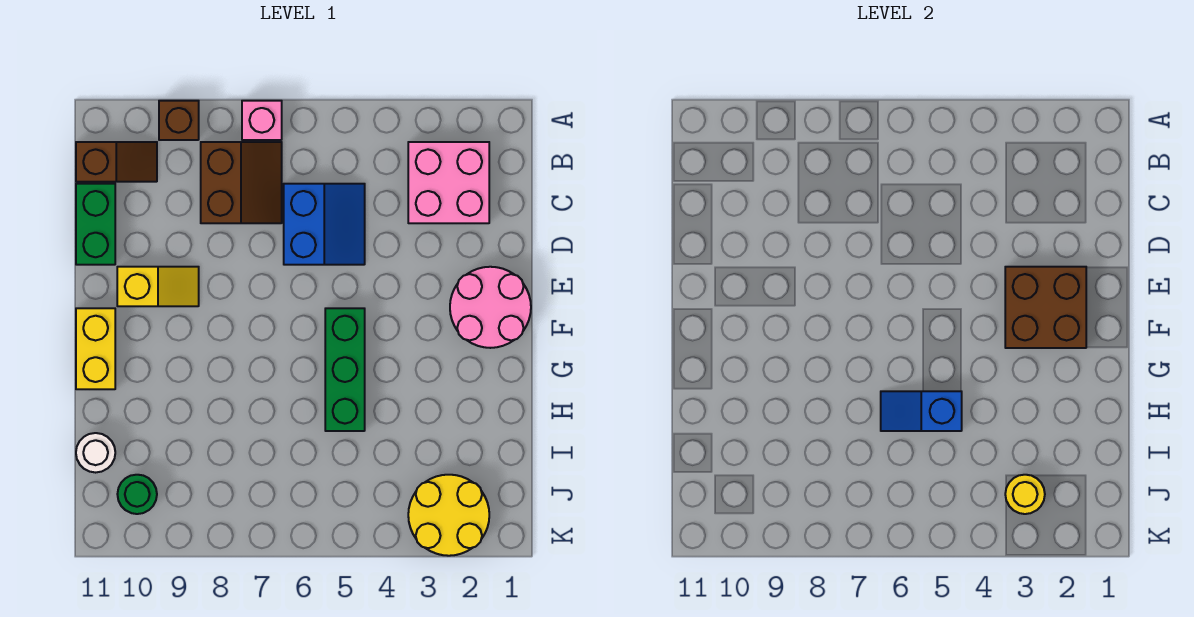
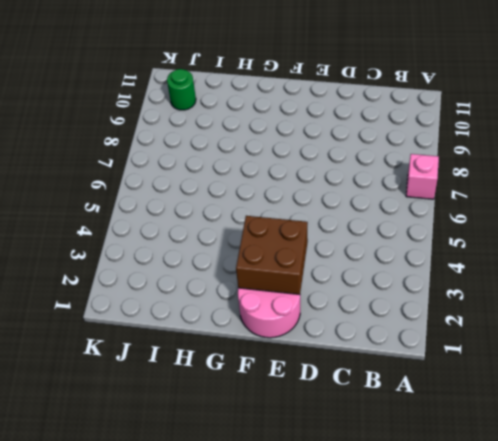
none -> brown 1x1 brick [159,101,199,140]
none -> pink 2x2 brick [408,142,489,223]
none -> brown 2x2 slope [201,142,282,223]

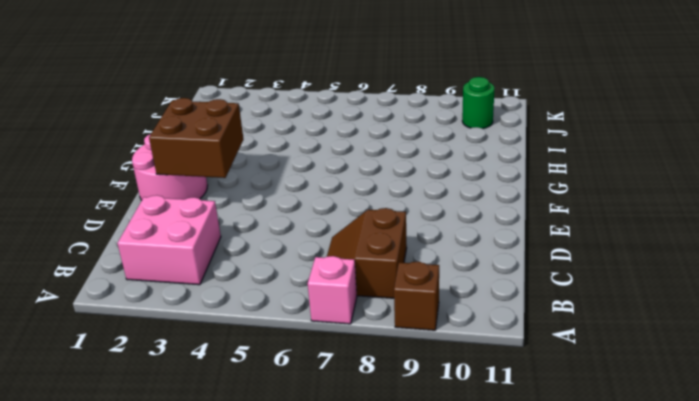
none -> brown 1x2 slope [76,142,157,182]
none -> blue 2x2 slope [284,184,365,265]
none -> green 1x2 brick [76,184,115,265]

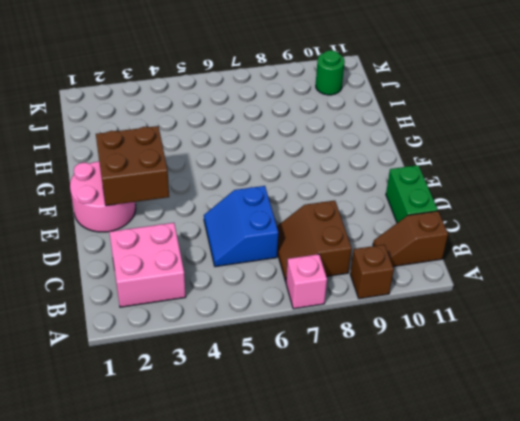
none -> yellow 1x2 slope [117,267,199,306]
none -> green 1x3 brick [325,308,365,431]
none -> yellow 1x2 brick [76,308,115,389]

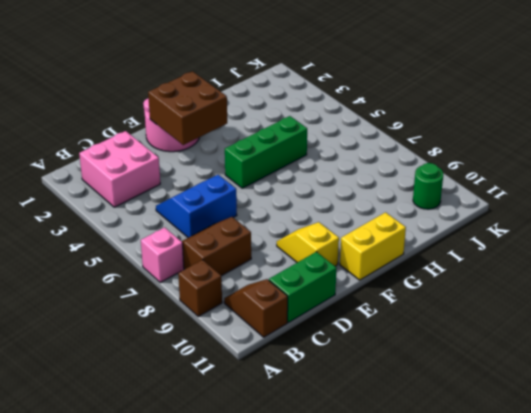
none -> white 1x1 round brick [76,433,115,473]
none -> yellow 2x2 round brick [408,475,489,556]
none -> blue 1x2 slope [881,391,962,431]

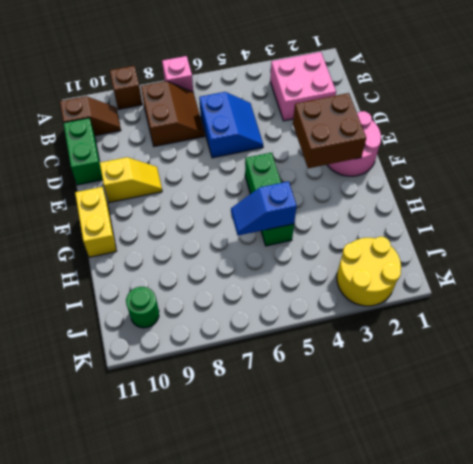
none -> white 1x1 round brick [76,433,115,473]
none -> yellow 1x1 round brick [1005,475,1045,514]

